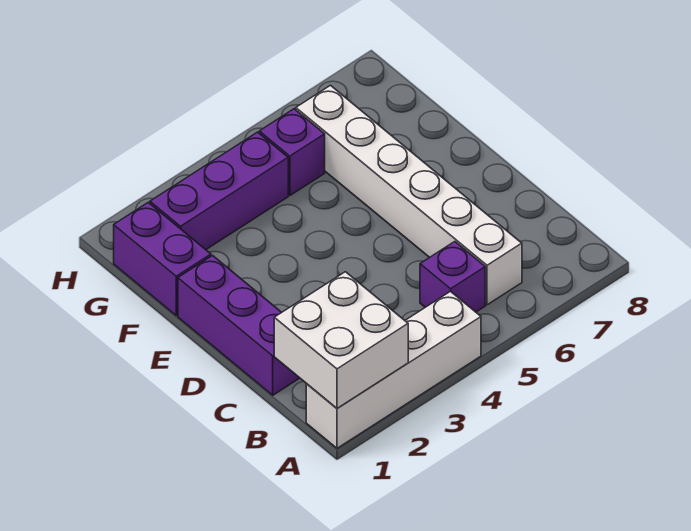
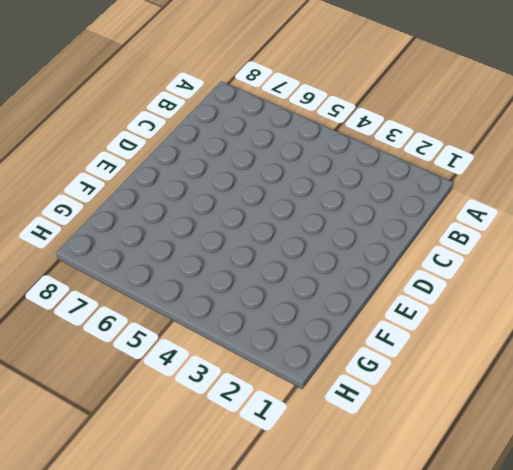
none -> white 1x4 brick [306,291,481,448]
none -> purple 1x1 brick [420,242,485,312]

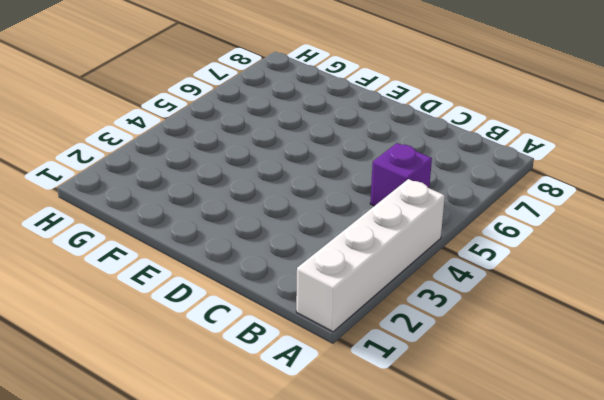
none -> white 1x6 brick [296,85,522,305]
none -> purple 1x3 brick [178,256,299,395]

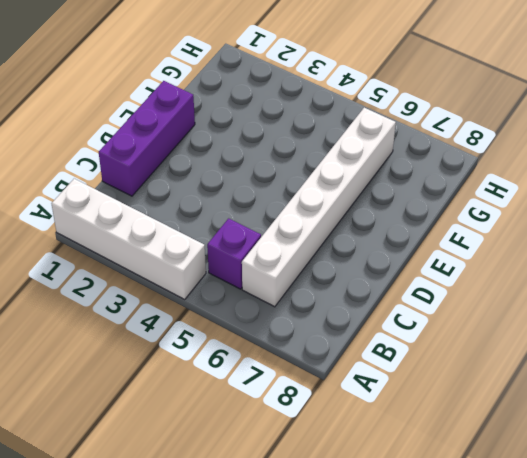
none -> purple 1x2 brick [114,202,211,316]
none -> purple 1x3 brick [150,132,288,250]

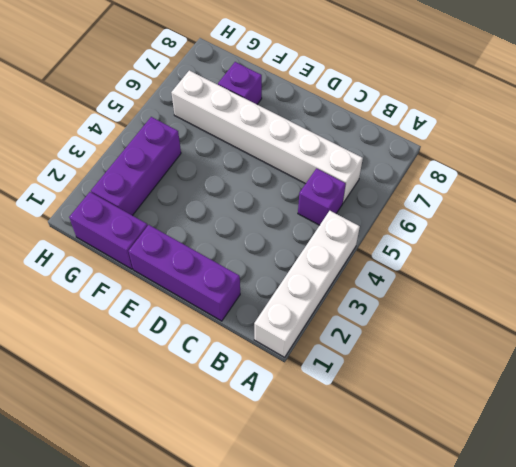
purple 1x1 brick [218,62,262,104] -> purple 1x1 brick moved to [259,109,325,195]
none -> white 2x2 brick [274,272,408,408]

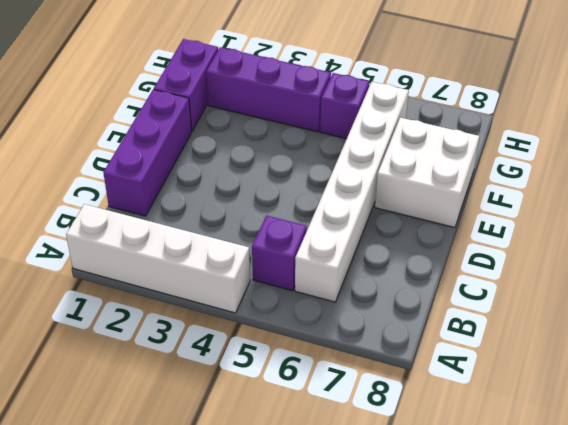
white 2x2 brick [375,118,479,228] -> white 2x2 brick moved to [274,272,408,408]

